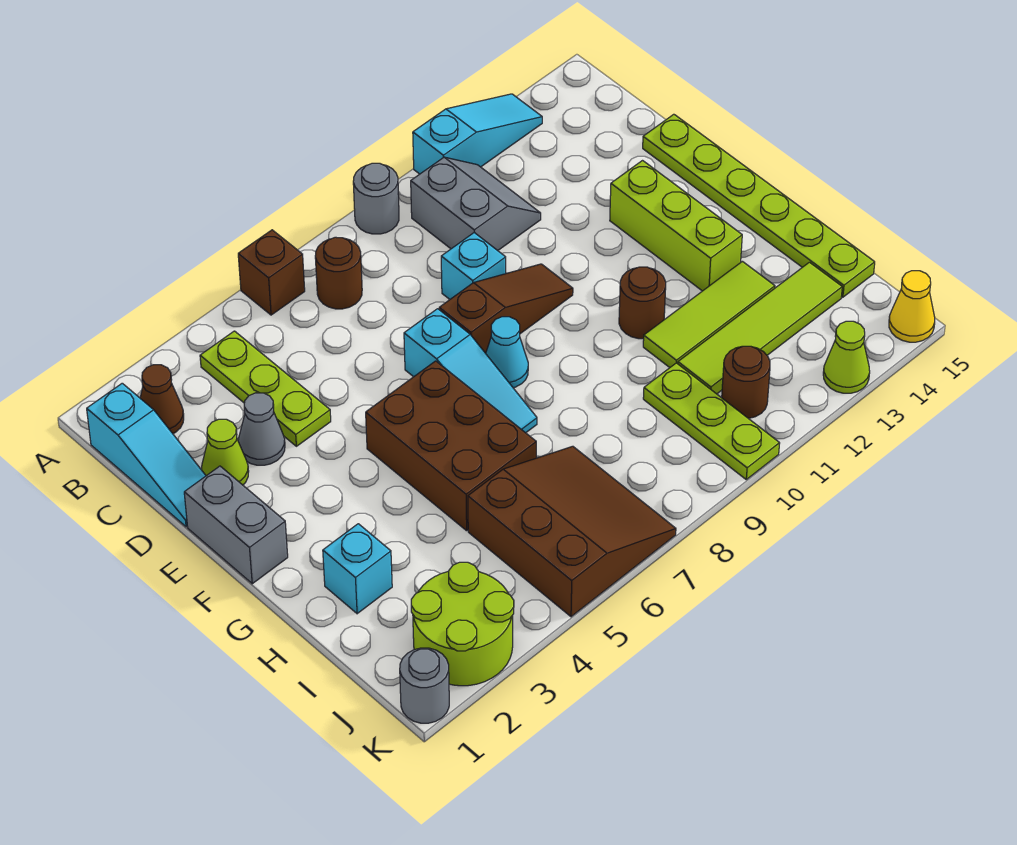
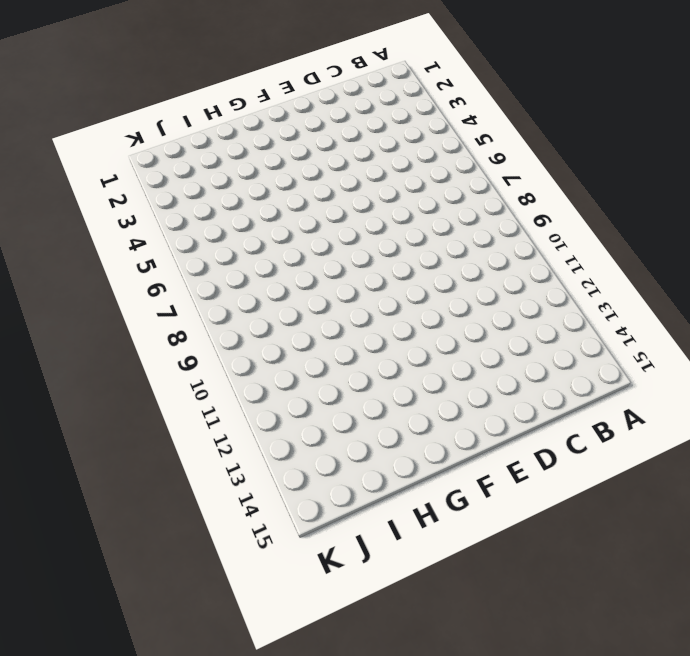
none -> brown 1x1 brick [238,230,305,315]
none -> grey 1x1 round brick [353,163,399,234]
none -> cyan 1x3 slope [413,94,542,174]

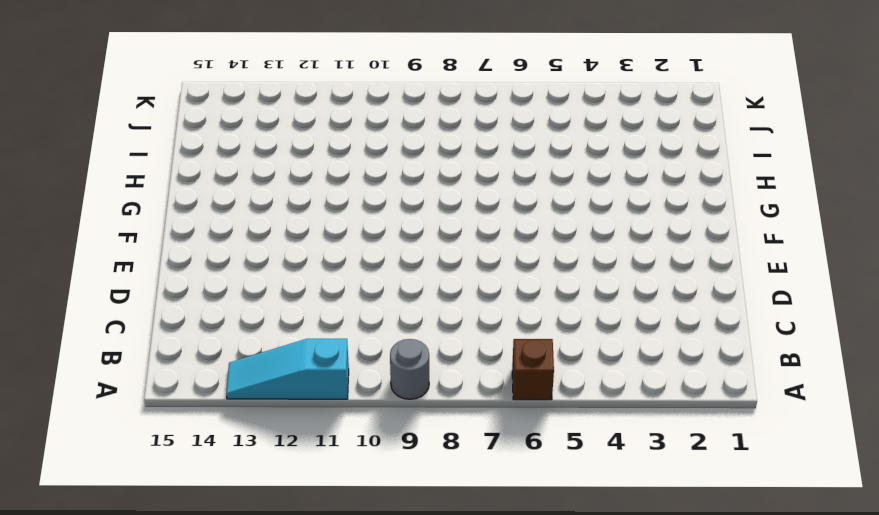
none -> cyan 1x3 slope [87,383,206,527]
none -> brown 1x1 cone [140,365,184,434]
none -> lime 1x3 plate [200,331,331,446]

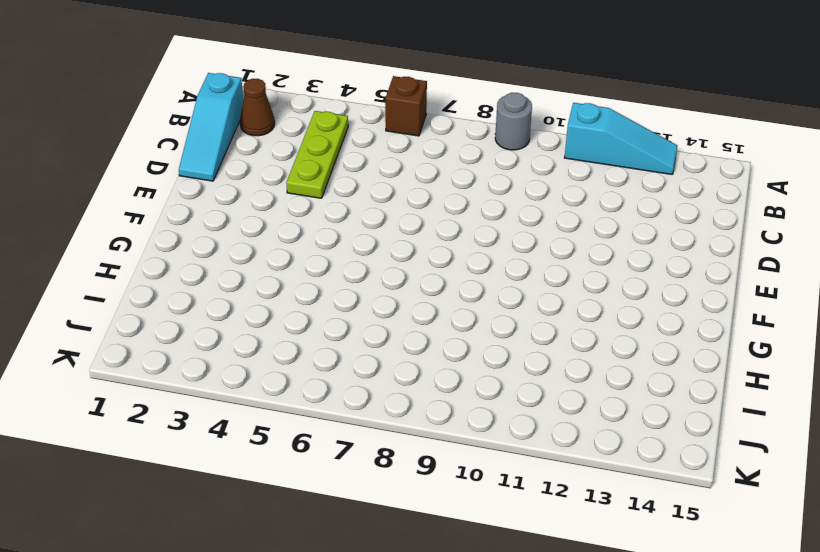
none -> brown 1x1 round brick [315,237,362,309]
none -> grey 2x2 slope [411,157,541,251]
none -> lime 1x1 cone [202,419,249,485]

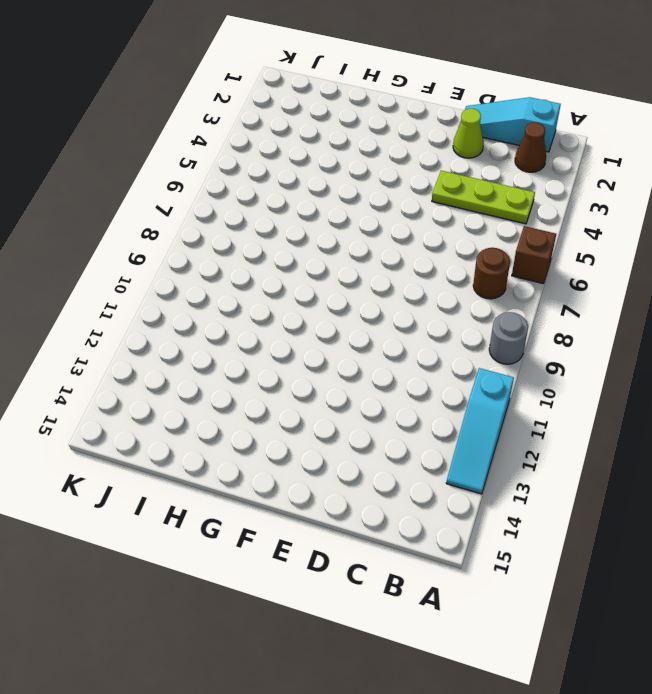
none -> grey 2x2 slope [411,157,541,251]
none -> grey 1x1 cone [238,393,285,465]
none -> cyan 1x1 brick [441,233,506,299]

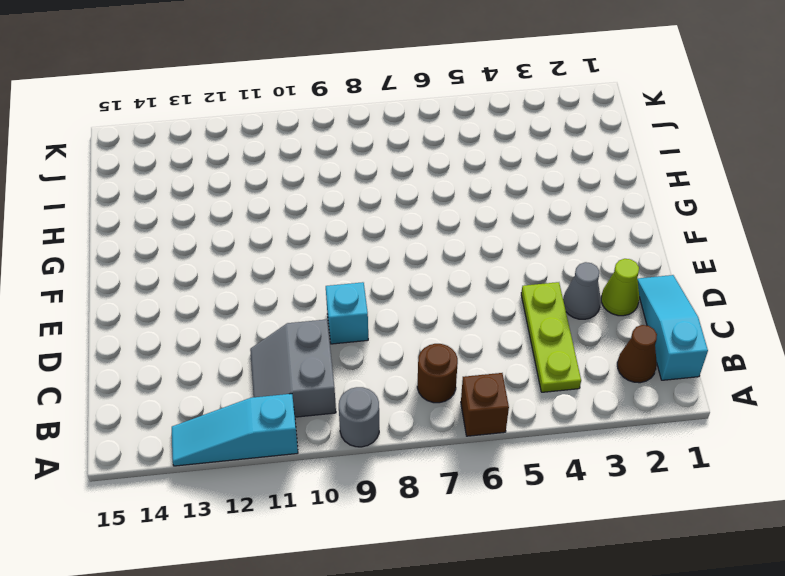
none -> lime 1x6 plate [643,114,875,297]
none -> grey 1x2 brick [184,466,288,584]
none -> cyan 1x3 slope [404,309,537,433]

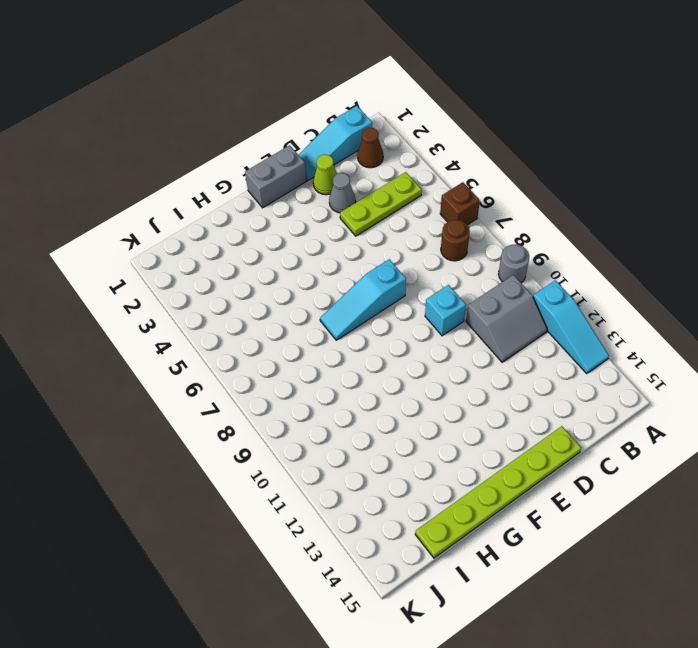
none -> brown 1x3 slope [439,264,573,353]
none -> lime 1x3 brick [610,161,742,291]
none -> brown 2x3 brick [366,361,536,531]

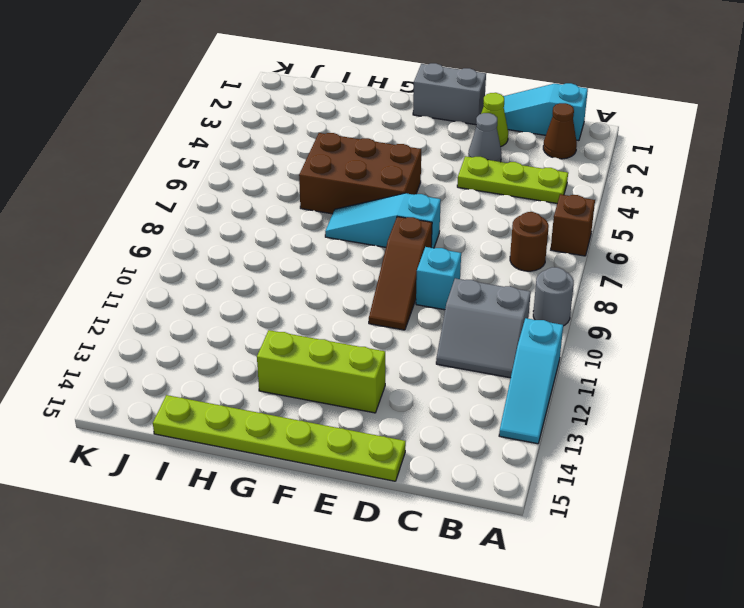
none -> cyan 1x1 cone [486,317,528,388]
none -> brown 1x1 round brick [619,267,666,339]
none -> cyan 1x1 brick [323,524,392,614]

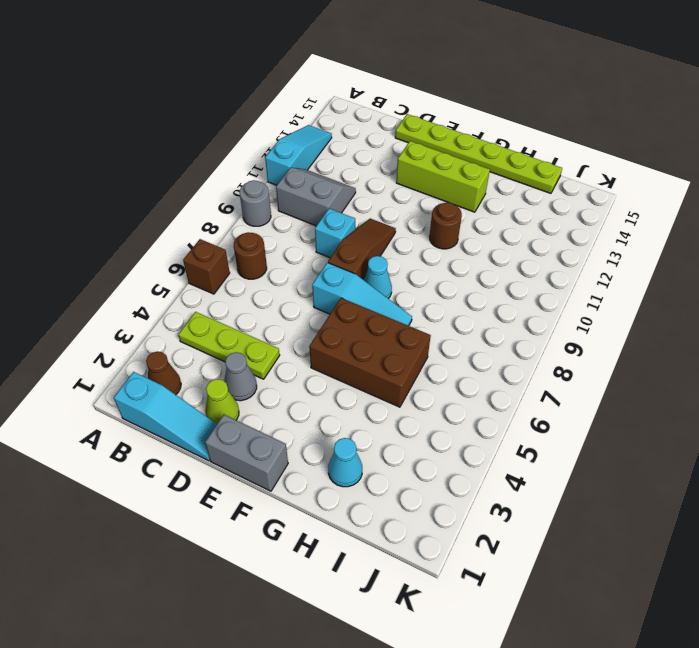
cyan 1x1 cone [328,438,362,487] -> cyan 1x1 brick [323,524,392,614]
none -> lime 1x3 tile [643,261,775,368]
none -> brown 3x3 slope [468,446,676,617]
none -> lime 1x3 plate [643,363,780,479]

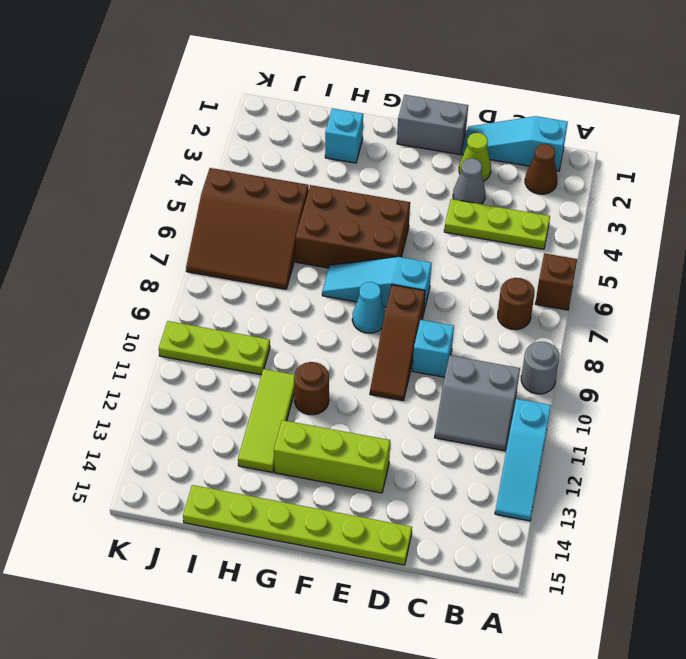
none -> lime 1x4 tile [678,262,842,394]
none -> lime 2x2 round brick [411,562,514,686]
none -> brown 1x1 round brick [722,346,770,418]

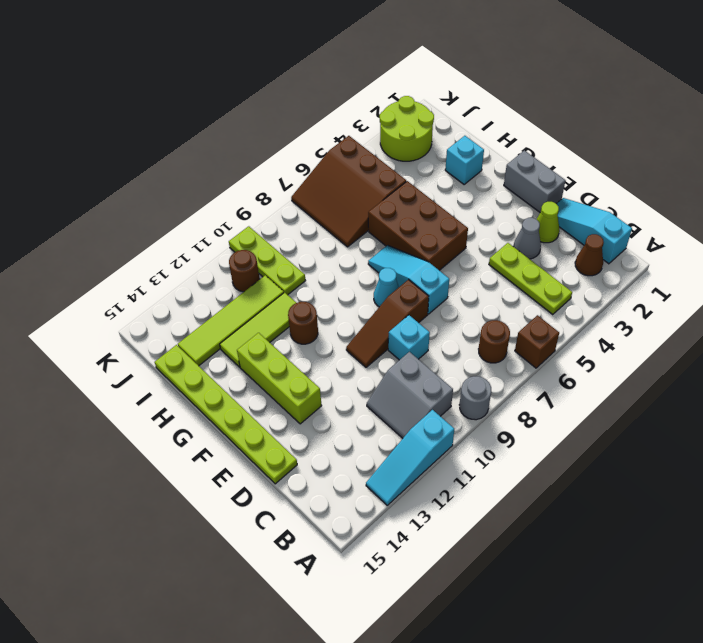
none -> grey 1x1 round brick [400,648,449,723]
none -> lime 1x1 cone [823,321,870,393]
none -> yellow 1x1 cone [889,271,935,342]

